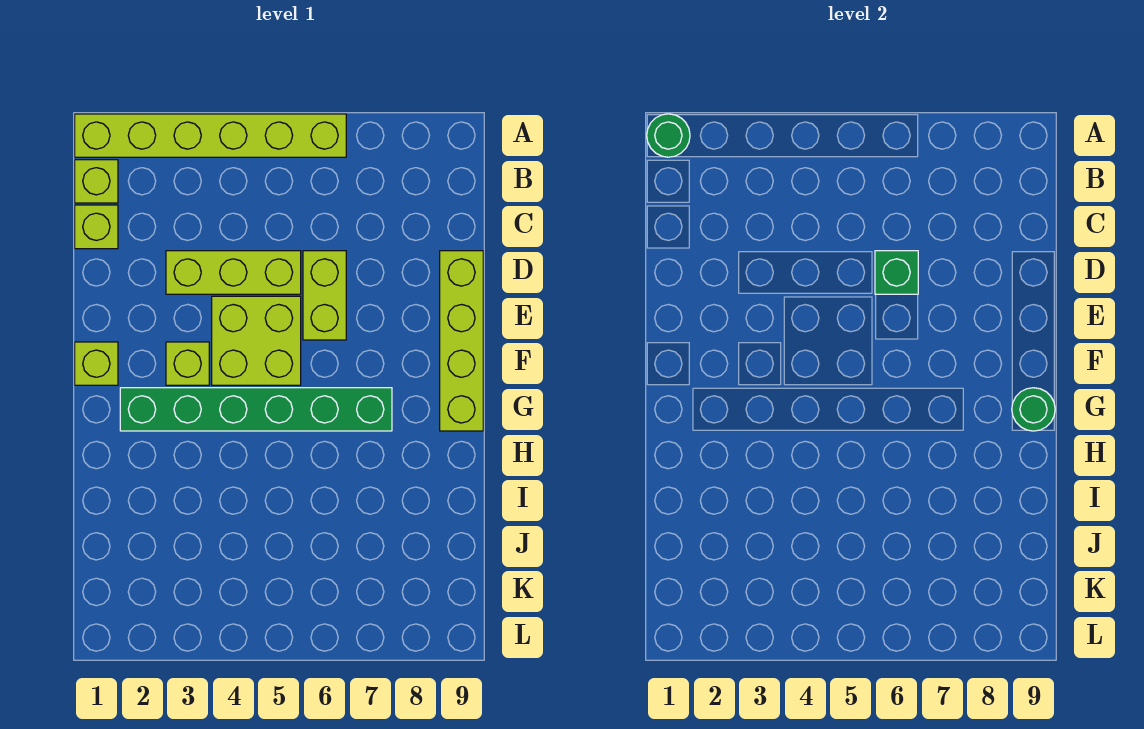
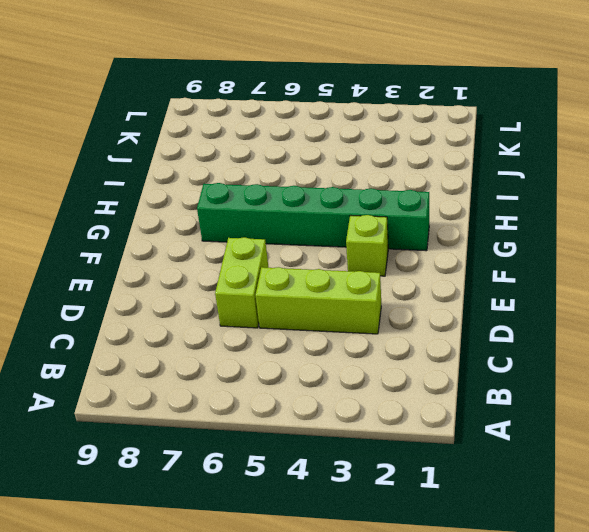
none -> lime 1x6 brick [75,114,346,157]
none -> lime 1x1 brick [75,160,118,203]
none -> lime 1x1 brick [75,205,118,249]

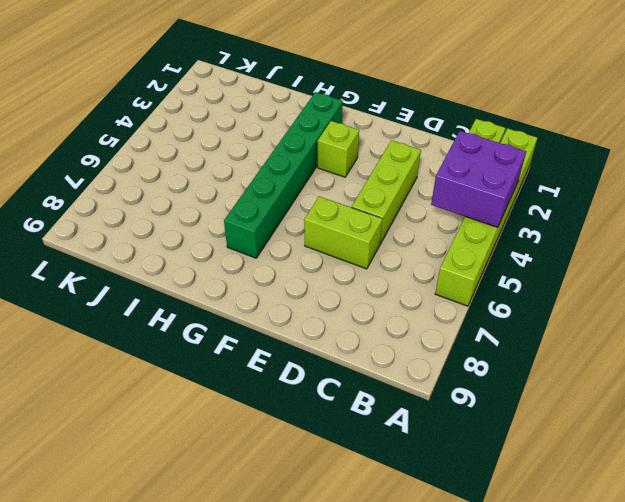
purple 2x2 brick [431,131,526,227] -> none
none -> lime 1x1 brick [75,205,118,249]
none -> lime 1x4 brick [440,251,483,431]
none -> lime 2x2 brick [212,296,301,385]

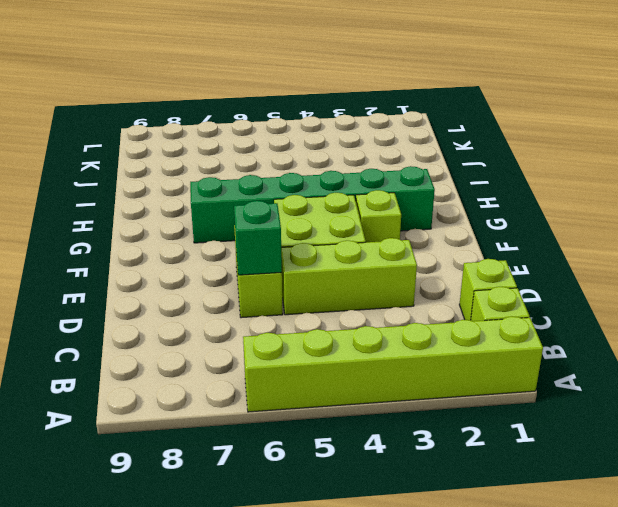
none -> lime 1x4 brick [440,251,483,431]
none -> lime 1x1 brick [75,342,118,385]
none -> green 1x1 round brick [647,114,690,157]

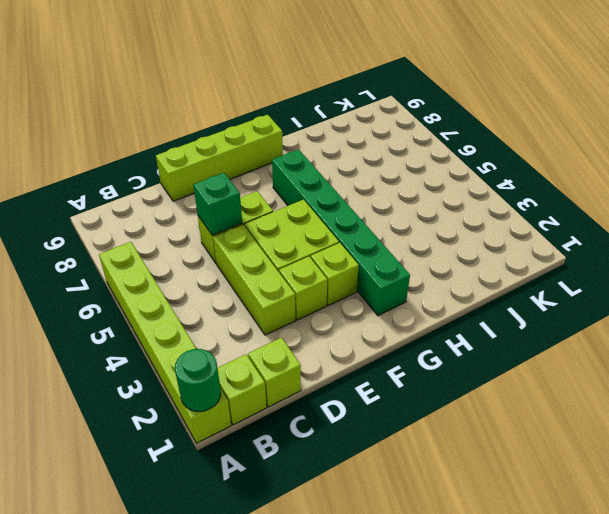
lime 1x1 brick [279,257,327,320] -> lime 1x1 brick moved to [75,342,118,385]
none -> green 1x1 round brick [1012,388,1055,431]

